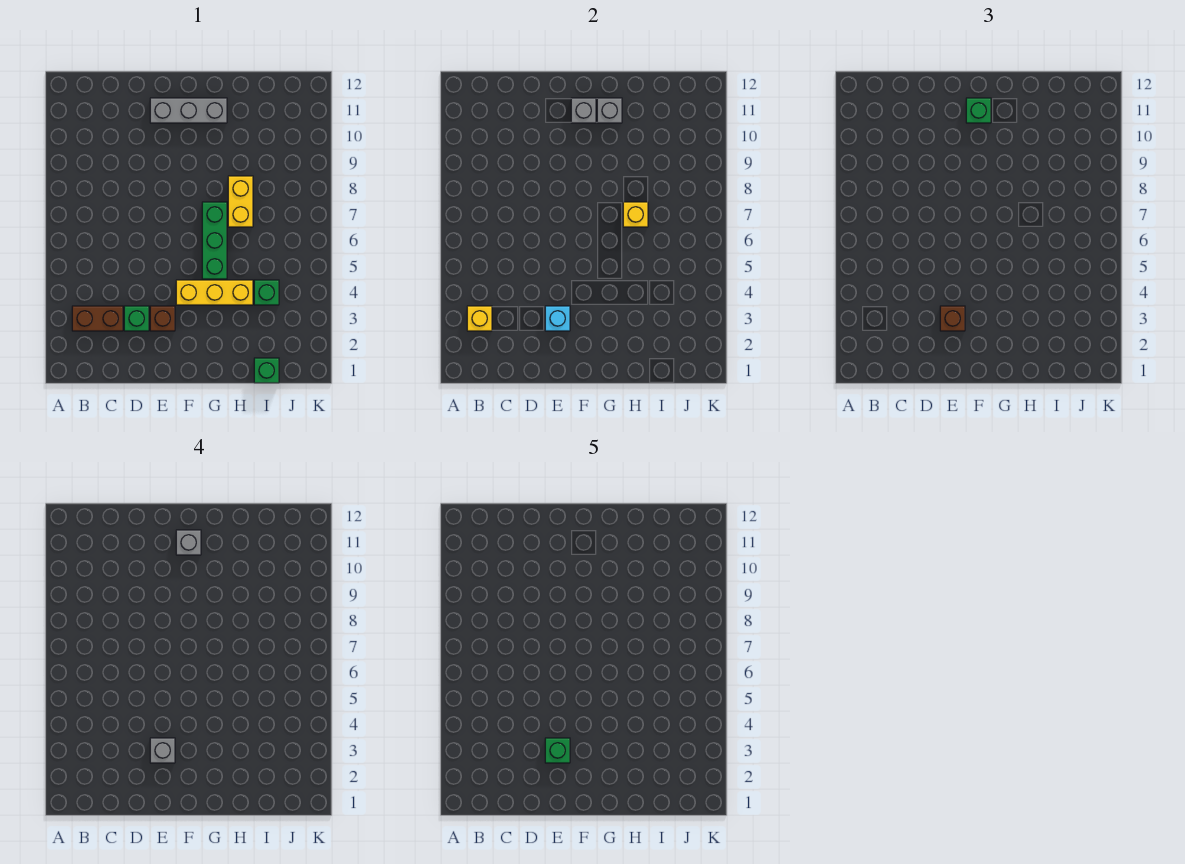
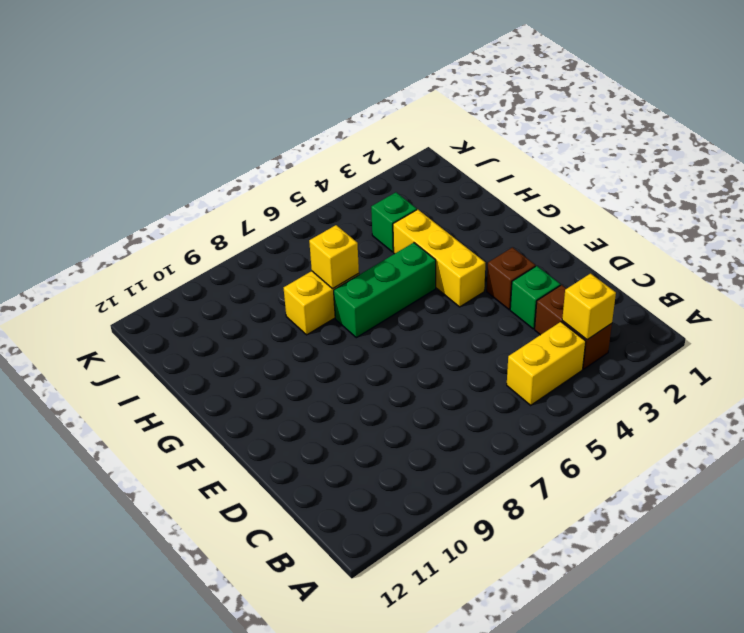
yellow 1x2 brick [507,322,586,405] -> none
none -> grey 1x3 brick [150,98,227,123]
none -> green 1x1 brick [254,358,279,383]
none -> cyan 1x1 brick [545,306,570,331]

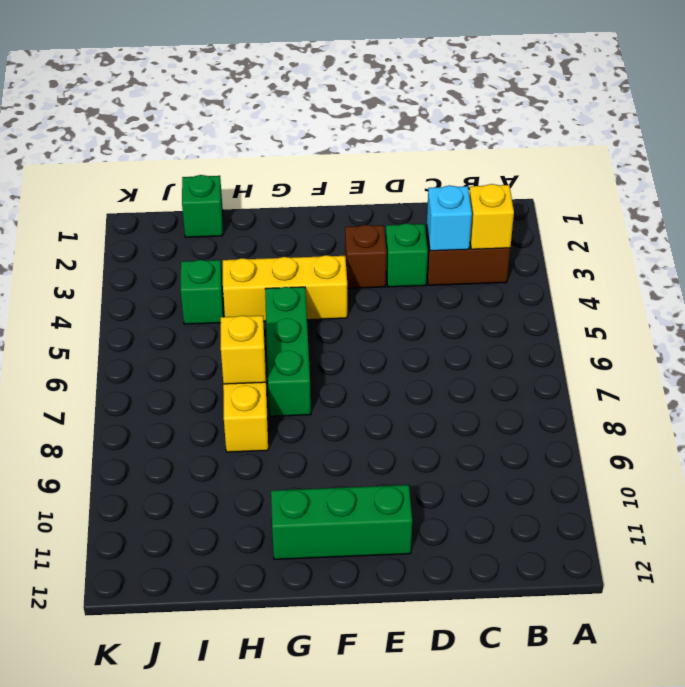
cyan 1x1 brick [427,185,472,251] -> cyan 1x1 brick moved to [545,306,570,331]
green 1x3 brick [271,485,412,559] -> grey 1x3 brick [150,98,227,123]
none -> grey 1x1 brick [571,98,596,123]
none -> grey 1x1 brick [597,98,622,123]
none -> brown 1x1 brick [940,306,965,331]

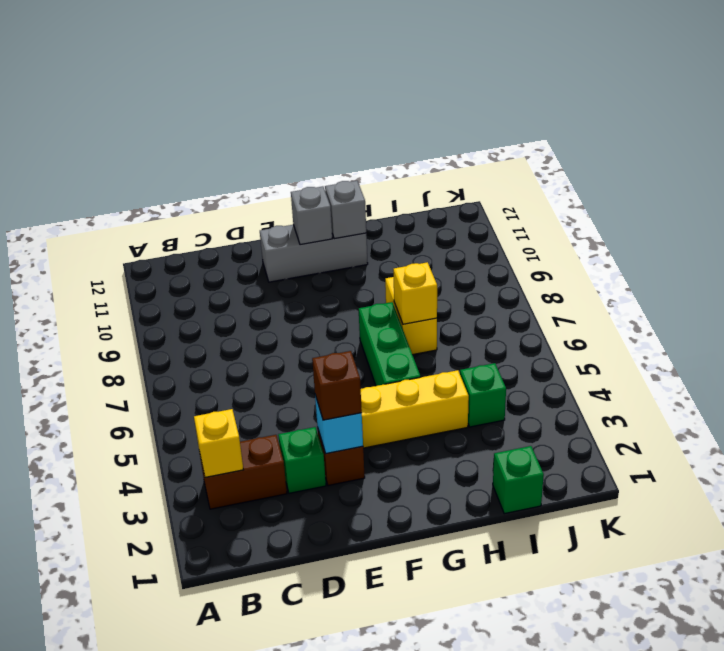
none -> green 1x1 brick [966,98,991,123]
none -> grey 1x1 brick [150,738,175,763]
none -> grey 1x1 brick [176,530,201,555]

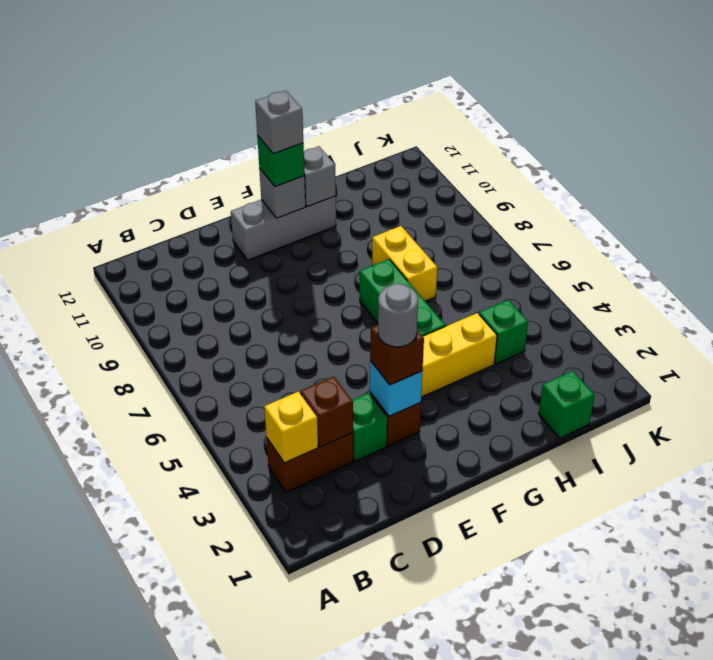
brown 1x1 brick [300,376,353,447] -> none
grey 1x1 round brick [378,284,418,347] -> grey 1x1 brick [150,738,175,763]
none -> yellow 1x1 brick [623,202,648,227]
none -> green 1x1 brick [545,738,570,763]

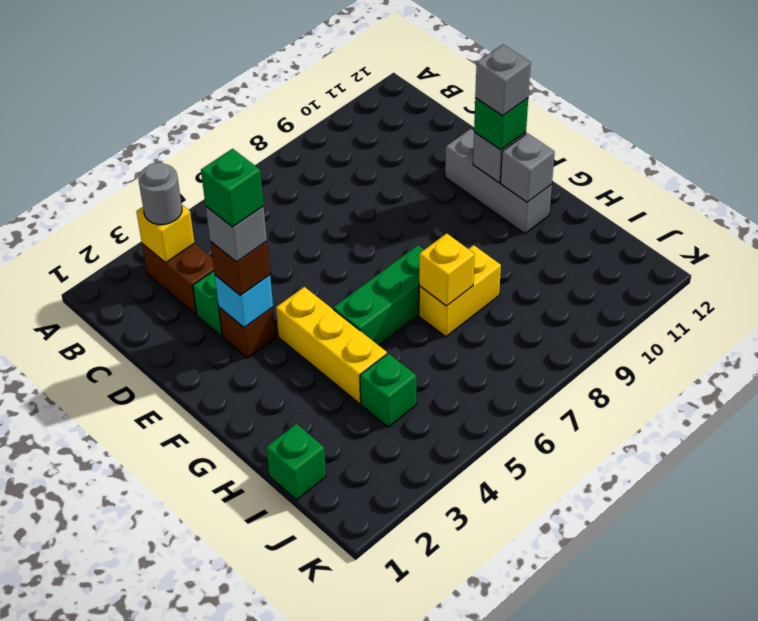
grey 1x1 round brick [138,163,182,224] -> none

